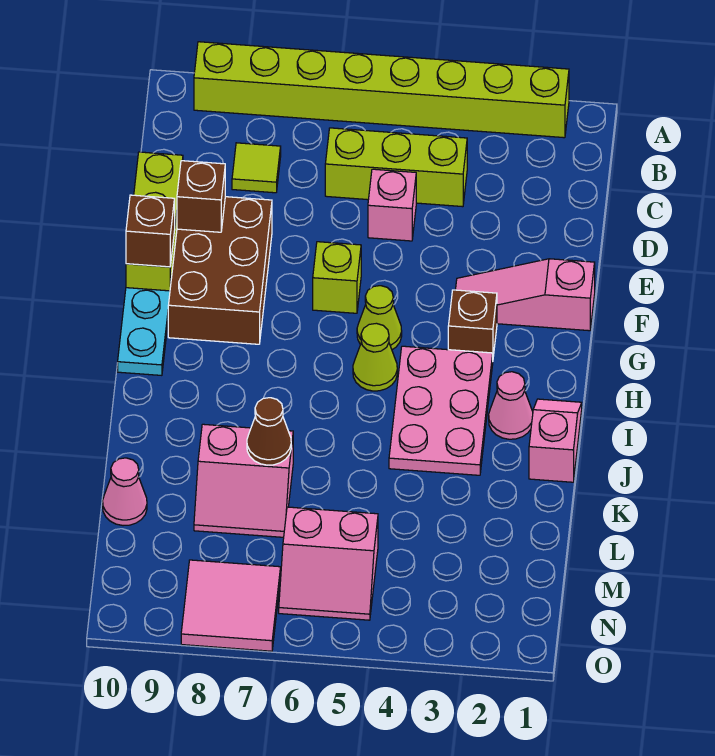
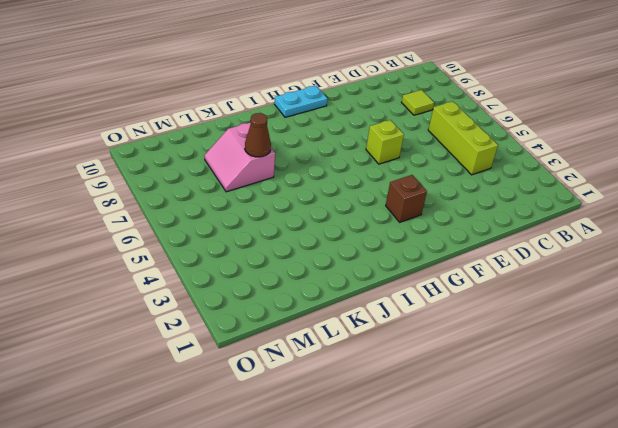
none -> lime 1x8 brick [194,42,569,138]
none -> pink 1x1 brick [368,169,416,241]
none -> lime 1x3 brick [126,152,183,291]

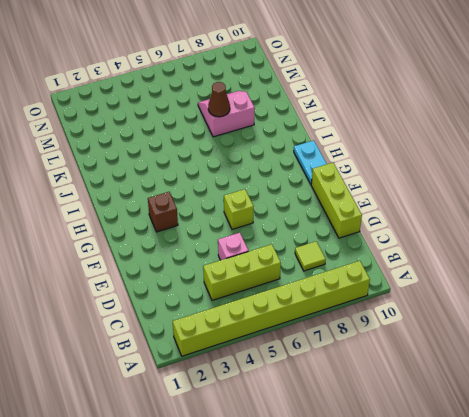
none -> brown 2x3 brick [168,197,272,344]
none -> pink 1x3 slope [456,259,595,331]
none -> lime 1x1 cone [357,286,402,350]

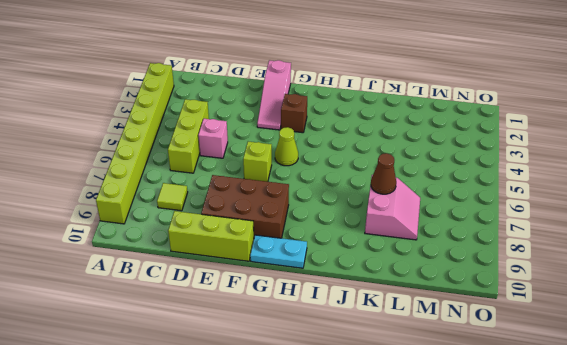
none -> pink 2x3 plate [389,346,493,475]
none -> lime 1x1 cone [353,323,397,391]
none -> pink 1x2 slope [529,399,582,482]

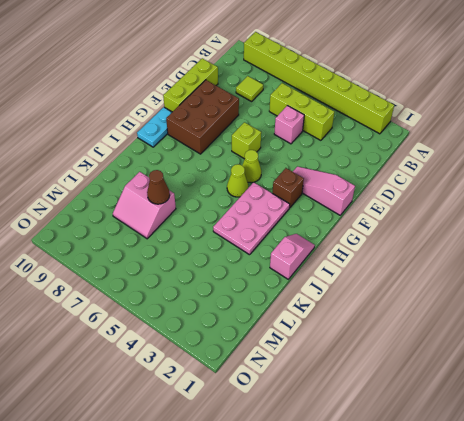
none -> pink 1x1 cone [489,372,533,439]
none -> pink 1x1 cone [103,458,147,526]
none -> pink 2x2 slope [279,507,378,620]

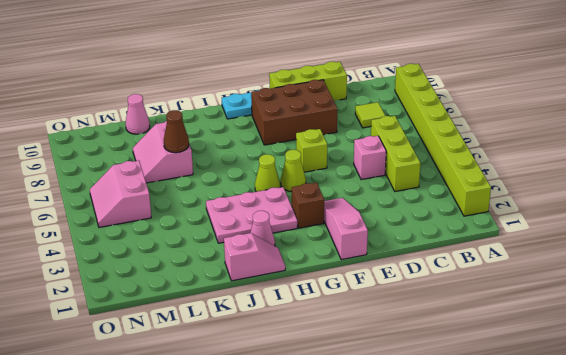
none -> pink 2x2 tile [181,560,281,651]
none -> brown 1x1 brick [177,161,225,232]
none -> brown 1x1 brick [126,195,175,267]

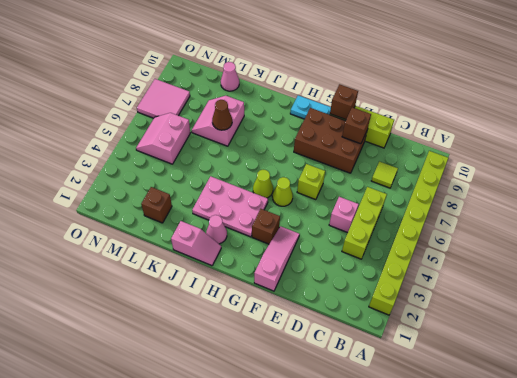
brown 1x1 brick [141,187,172,223] -> none

